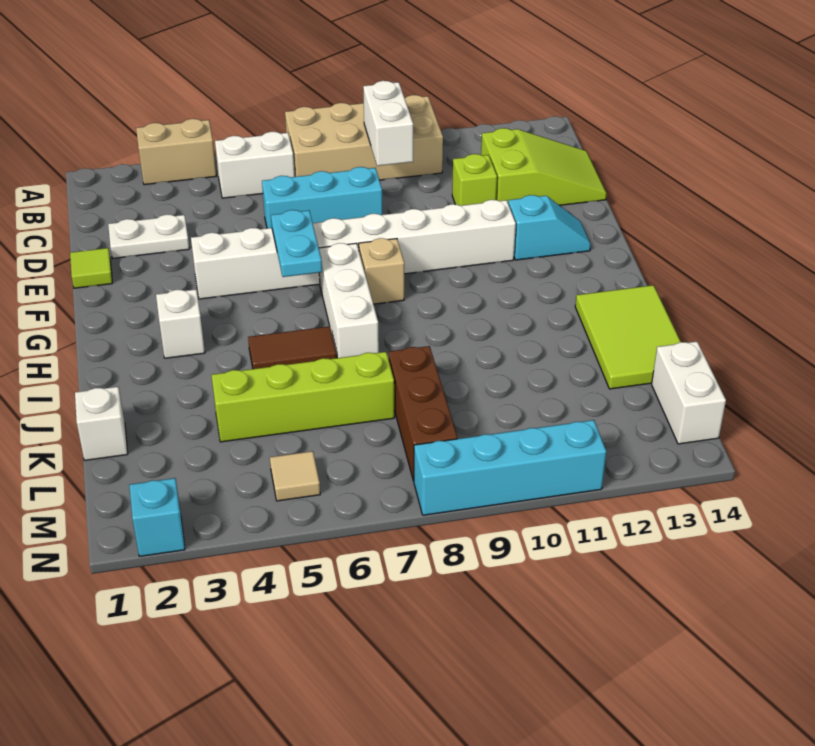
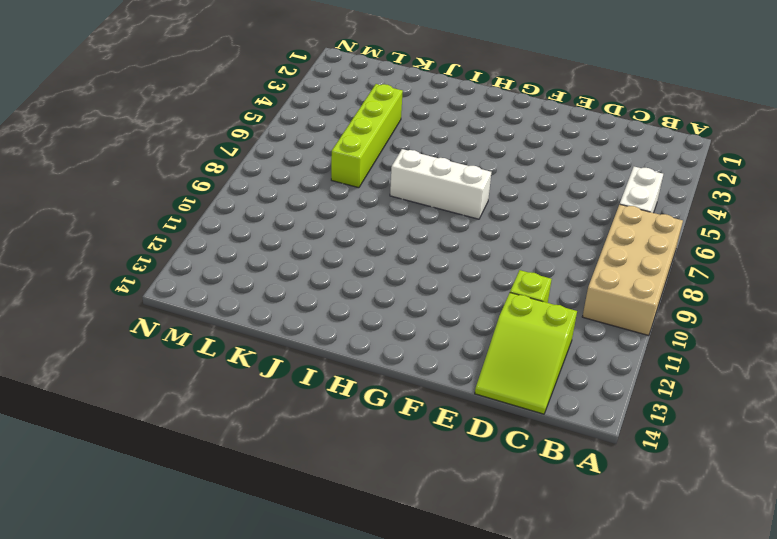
none -> tan 1x2 brick [136,119,216,185]
none -> white 1x2 plate [108,215,189,258]
none -> cyan 1x3 brick [262,167,382,228]

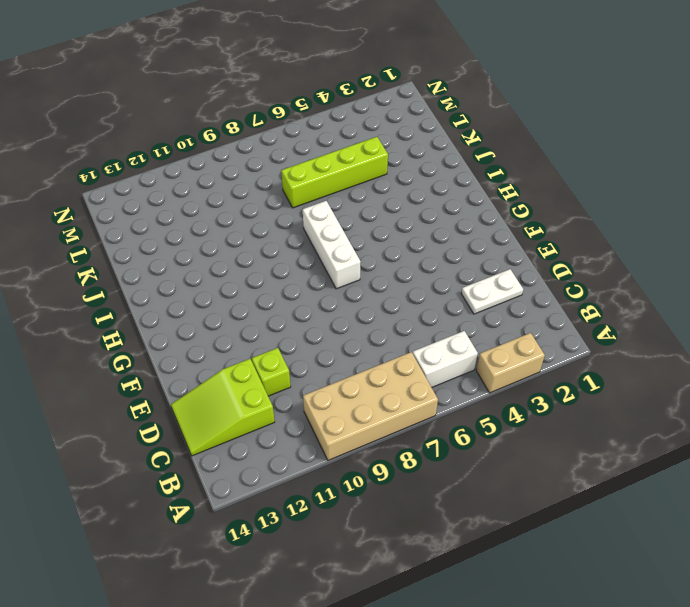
none -> cyan 1x3 brick [262,167,382,228]
none -> lime 1x1 tile [70,248,112,288]
none -> white 1x8 brick [191,200,516,299]

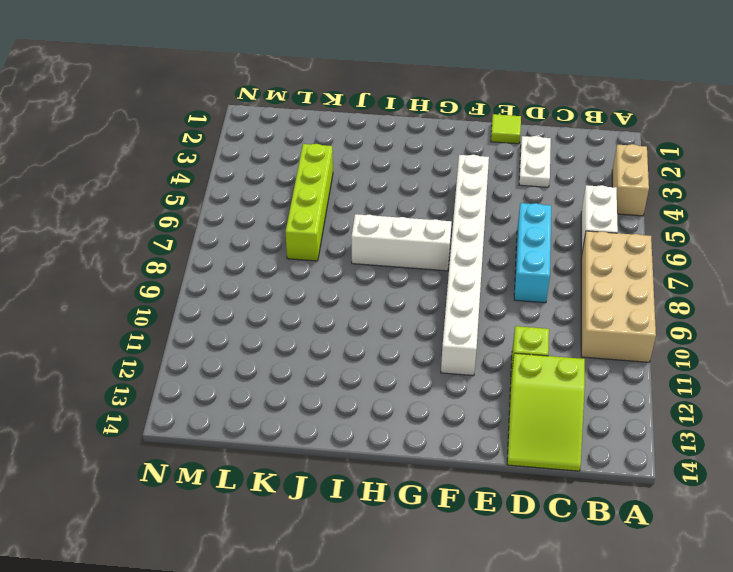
none -> cyan 1x2 slope [508,195,591,260]
none -> tan 1x1 brick [359,238,404,304]
none -> white 1x1 brick [156,289,205,358]

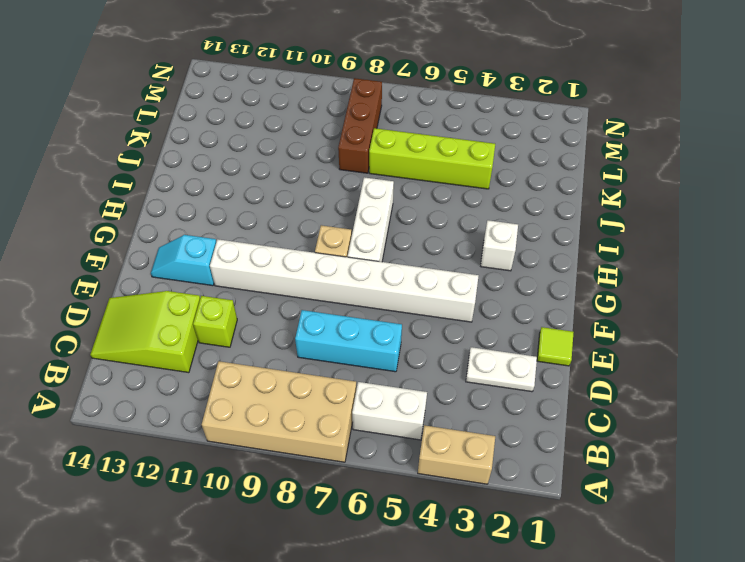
none -> brown 1x2 tile [248,326,337,369]
none -> lime 2x3 tile [575,285,681,389]
none -> white 1x1 brick [75,387,128,460]

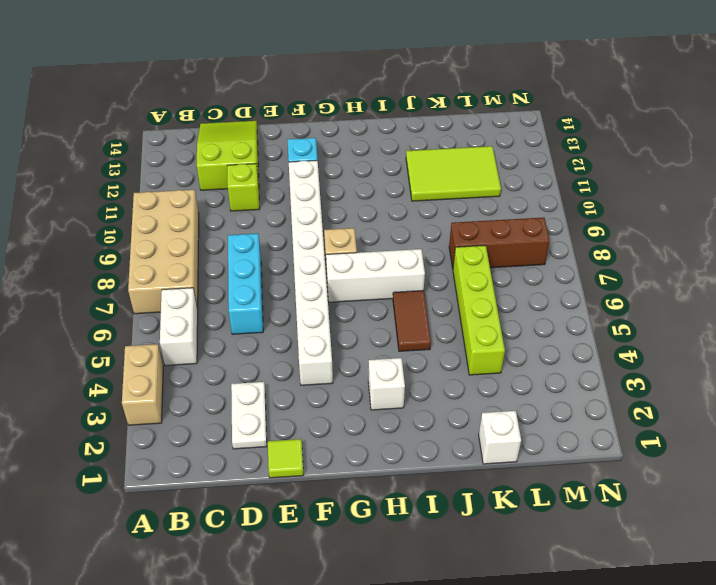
lime 2x3 tile [406,146,501,201] -> lime 2x3 tile moved to [575,285,681,389]
none -> white 1x2 brick [652,342,726,444]
none -> tan 1x1 tile [270,451,320,501]
none -> cyan 1x1 brick [129,478,185,556]

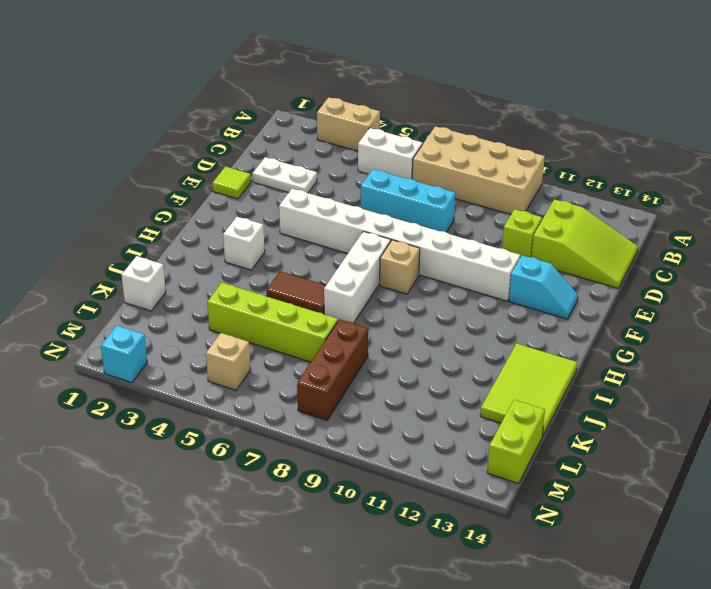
lime 1x2 brick [487,400,545,484] -> white 1x2 brick [652,342,726,444]
tan 1x1 brick [206,333,251,390] -> tan 1x1 tile [270,451,320,501]
none -> cyan 1x4 brick [414,420,606,515]
none -> white 1x2 brick [363,81,413,166]
none -> cyan 1x2 plate [271,210,322,277]

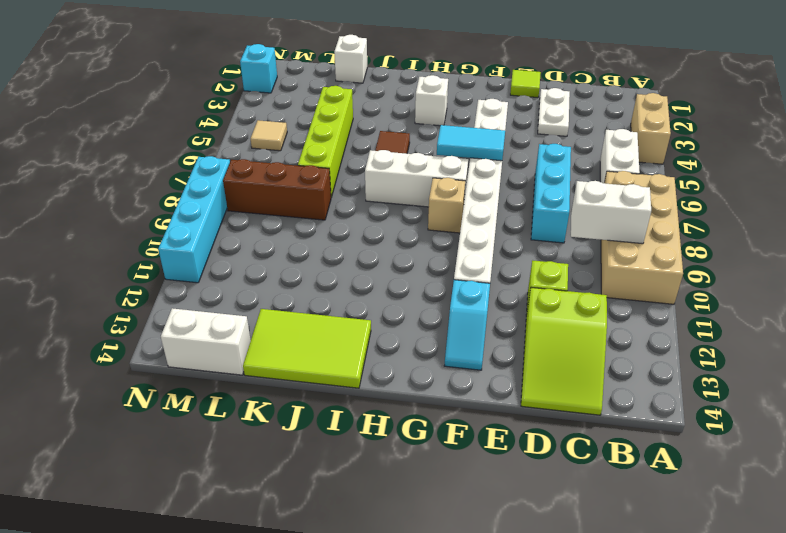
cyan 1x2 tile [437,125,505,161] -> cyan 1x2 plate [271,210,322,277]

